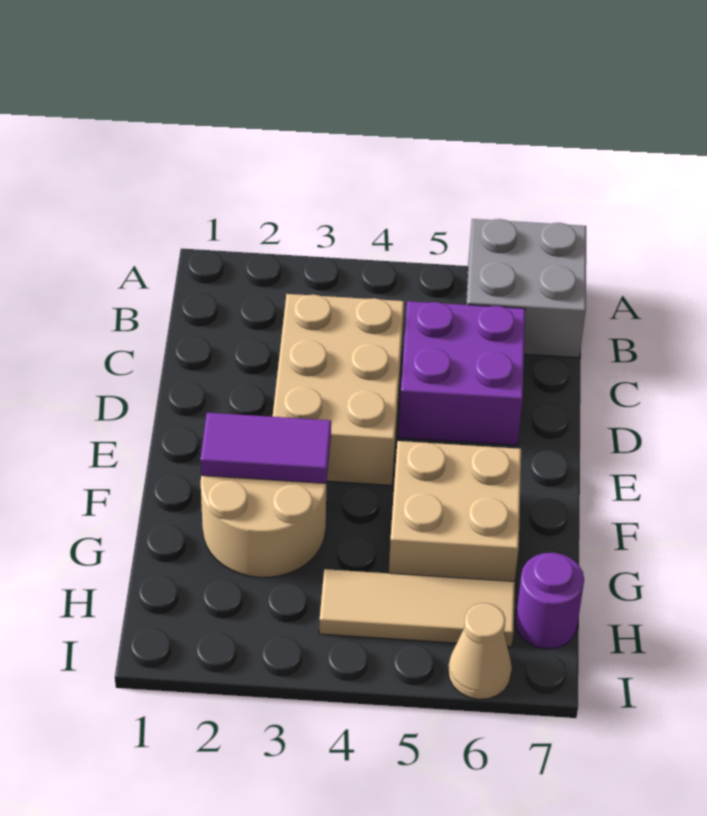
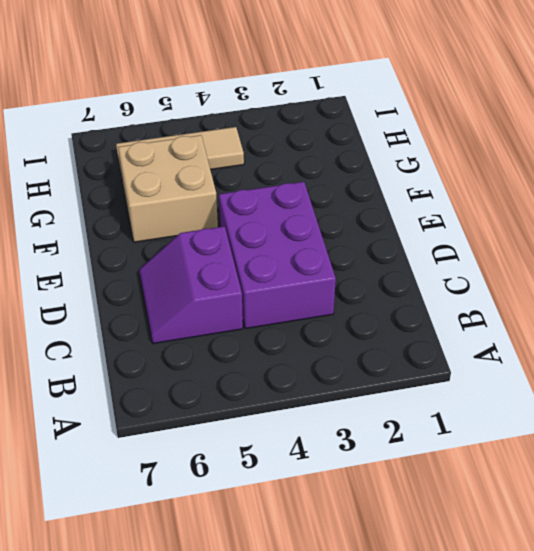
purple 2x3 brick [219,182,336,329] -> tan 2x3 brick [273,294,404,485]
purple 2x2 slope [139,226,243,344] -> purple 2x2 brick [398,301,525,445]
none -> grey 2x2 brick [466,219,586,358]
none -> tan 2x2 round brick [201,475,326,577]

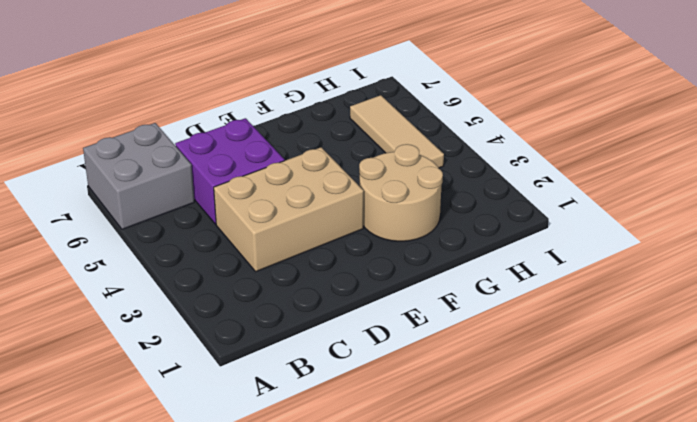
none -> tan 2x2 brick [389,441,521,581]
none -> purple 1x1 round brick [516,553,584,649]

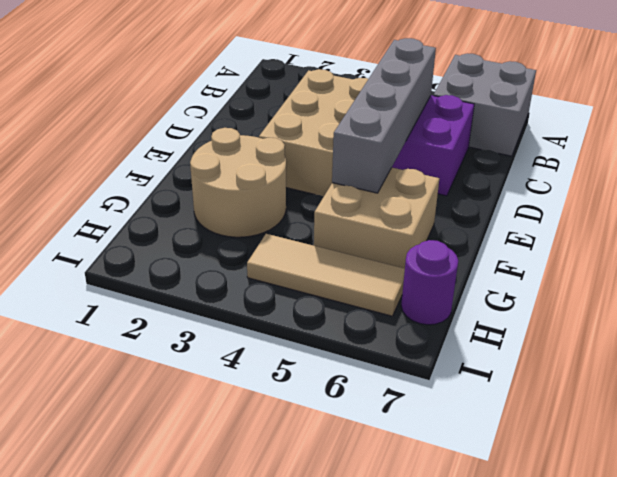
grey 1x4 brick [332,38,436,193] -> none
none -> tan 1x1 cone [448,603,512,699]
none -> purple 1x2 tile [200,413,331,483]

